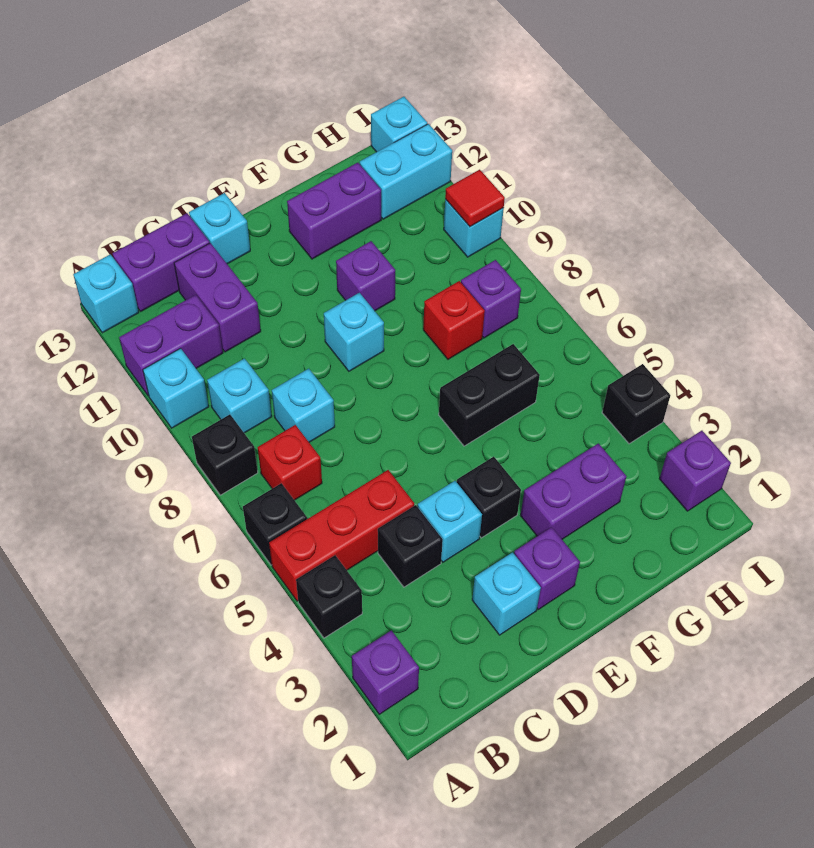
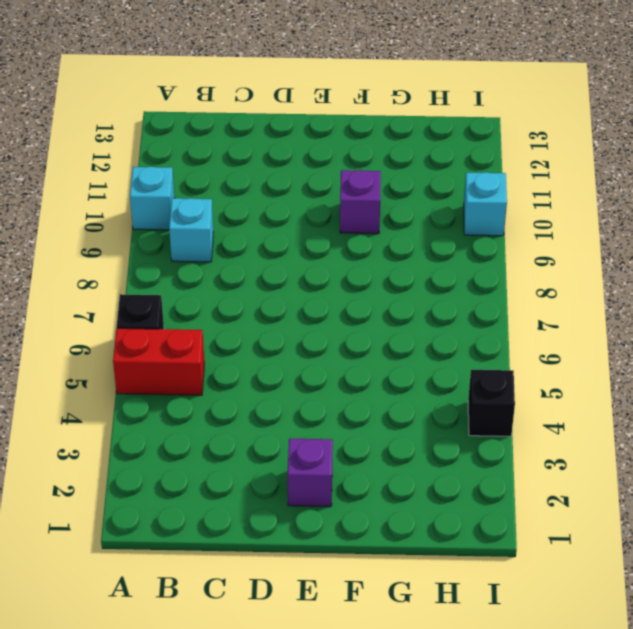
red 1x2 brick [113,328,204,395] -> red 1x3 brick [269,470,414,601]
none -> purple 1x1 brick [352,630,419,714]
none -> black 1x1 brick [296,555,362,638]
none -> black 1x1 brick [192,415,258,495]
none -> purple 1x2 brick [119,295,223,396]

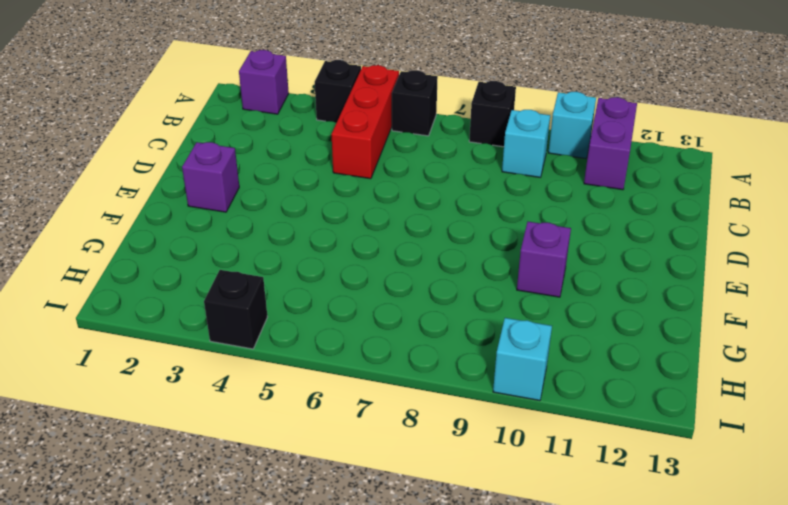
none -> cyan 1x1 brick [73,254,139,333]
none -> red 1x1 brick [258,425,322,500]
none -> purple 1x2 brick [112,213,210,311]
none -> black 1x1 brick [378,505,443,587]

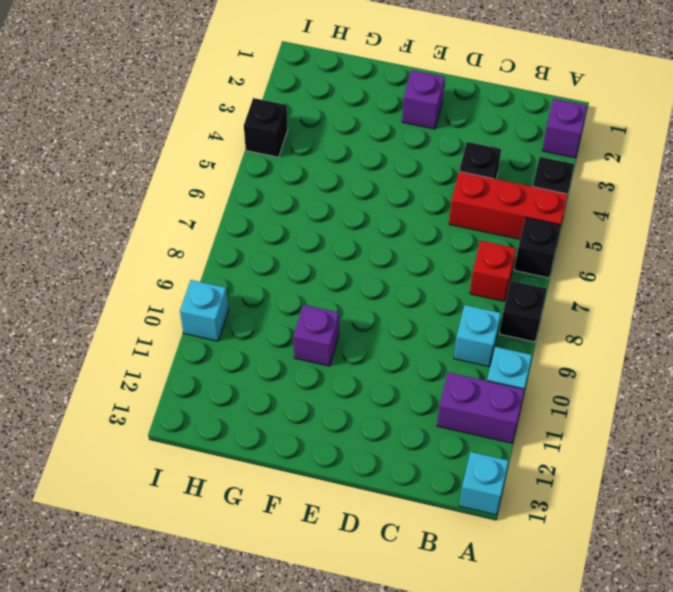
none -> purple 1x2 brick [112,213,210,311]
none -> cyan 1x1 brick [272,369,335,442]
none -> purple 1x2 brick [174,243,261,352]
none -> cyan 1x1 brick [472,552,541,635]

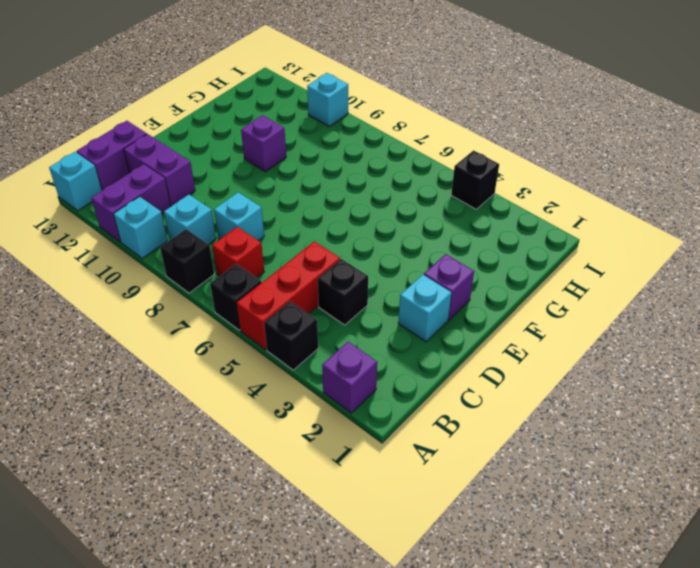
none -> cyan 1x1 brick [418,481,482,562]
none -> cyan 1x1 brick [189,193,250,264]
none -> black 1x1 brick [457,457,521,538]
none -> cyan 1x1 brick [324,293,384,371]

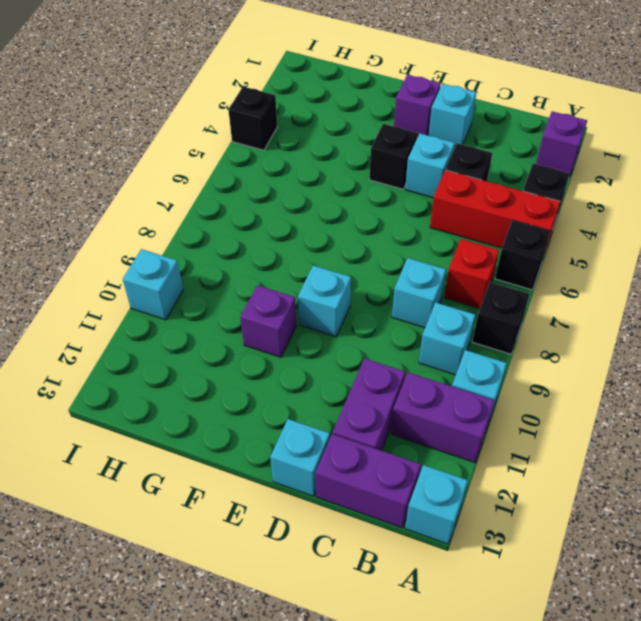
none -> purple 1x2 brick [521,443,626,539]
none -> black 1x2 brick [439,344,540,446]
none -> purple 1x2 brick [287,163,381,259]
none -> red 1x1 brick [423,281,485,359]

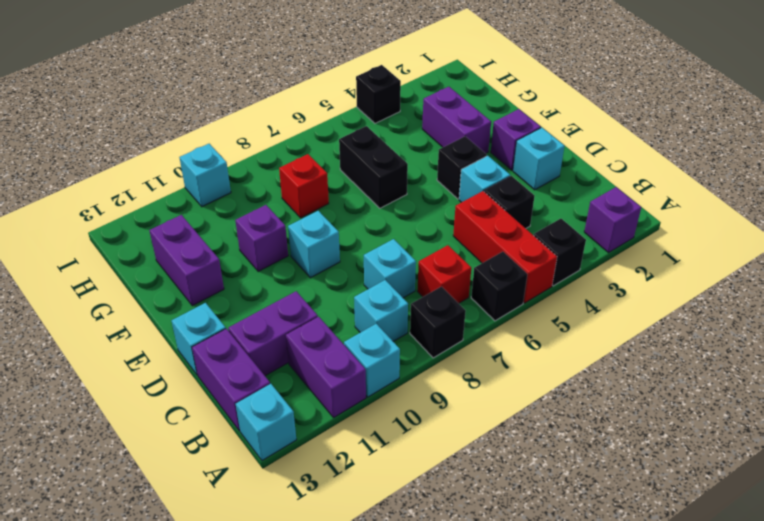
none -> purple 1x1 brick [461,260,521,338]
none -> cyan 1x2 brick [360,124,452,219]
none -> purple 1x1 brick [659,431,731,511]
none -> cyan 1x1 brick [371,97,427,152]

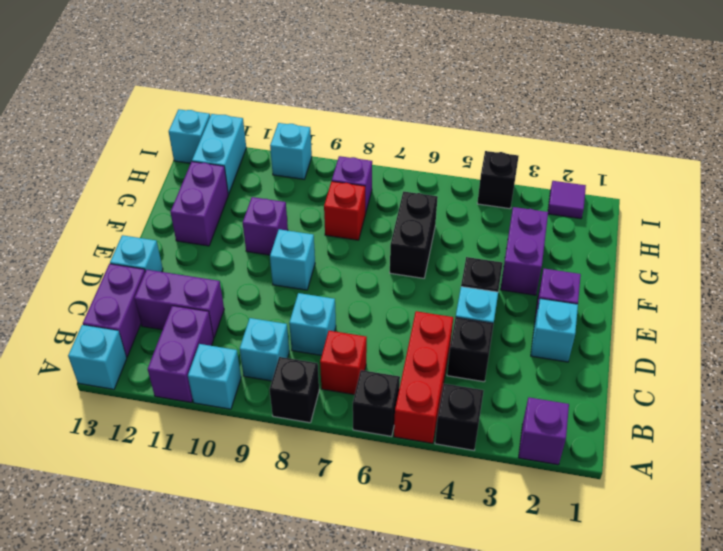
purple 1x1 tile [548,181,586,219] -> purple 1x1 brick [659,431,731,511]
none -> red 1x1 tile [445,170,505,227]

